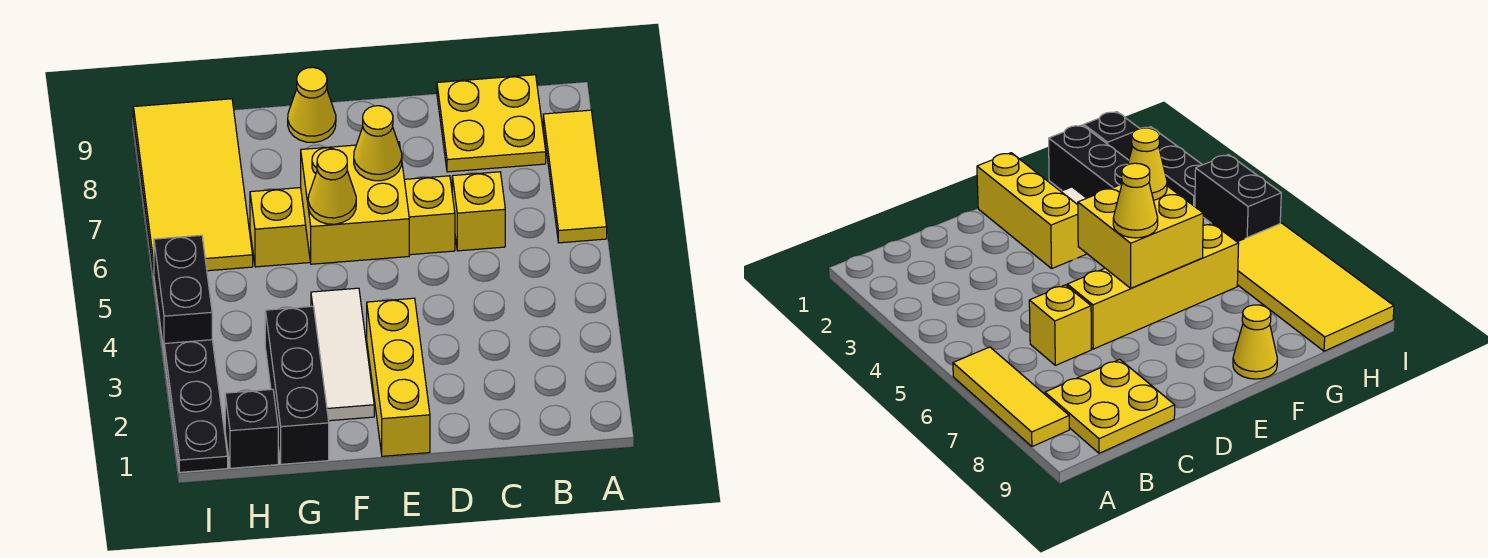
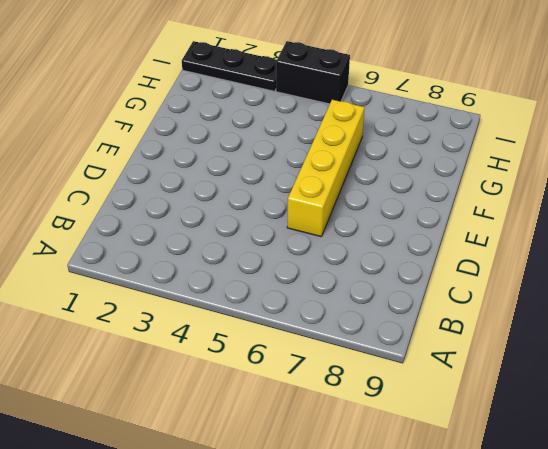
none -> yellow 1x3 tile [543,110,607,243]
none -> yellow 2x2 plate [437,75,546,172]
none -> yellow 1x1 brick [452,172,505,251]

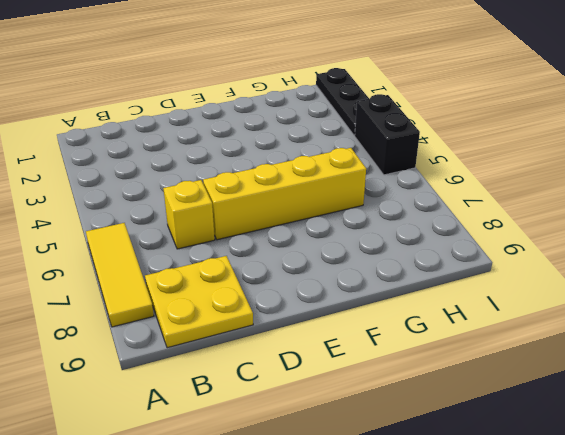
none -> yellow 1x3 brick [367,298,430,456]
none -> white 1x3 tile [311,288,374,421]
none -> yellow 1x1 cone [288,67,336,143]

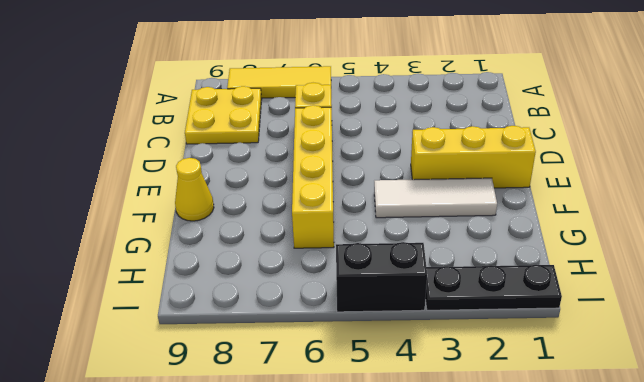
none -> black 1x3 brick [265,306,329,464]
none -> black 1x1 brick [225,389,278,468]
none -> yellow 2x4 tile [133,99,253,272]

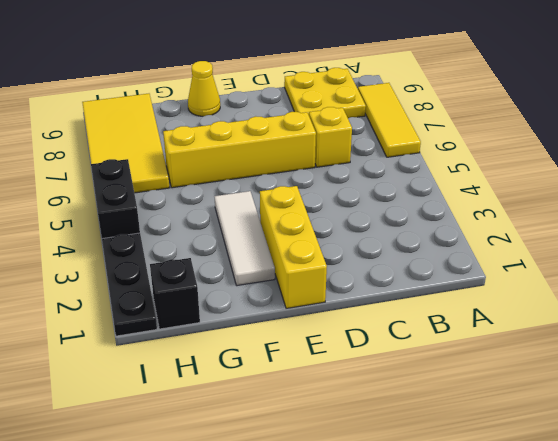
none -> black 1x3 brick [265,306,329,464]
none -> yellow 2x2 brick [301,142,409,264]
none -> yellow 1x1 cone [354,106,402,181]

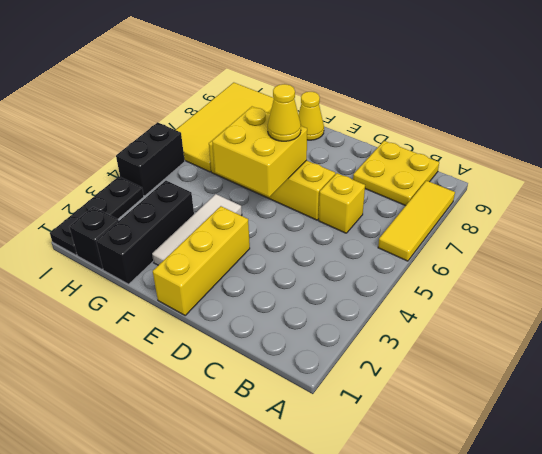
none -> yellow 1x1 cone [308,149,356,224]

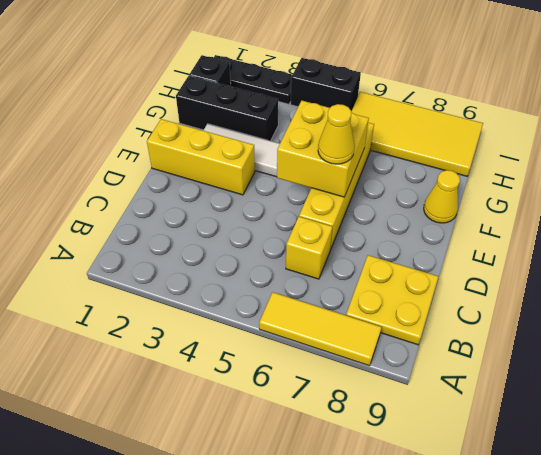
none -> yellow 1x1 cone [308,149,356,224]

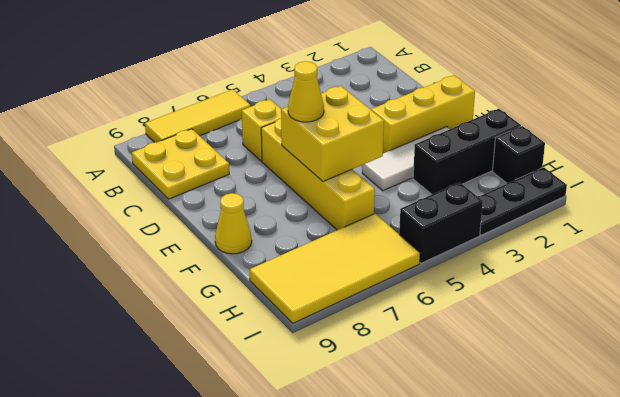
none -> yellow 1x1 cone [308,149,356,224]

